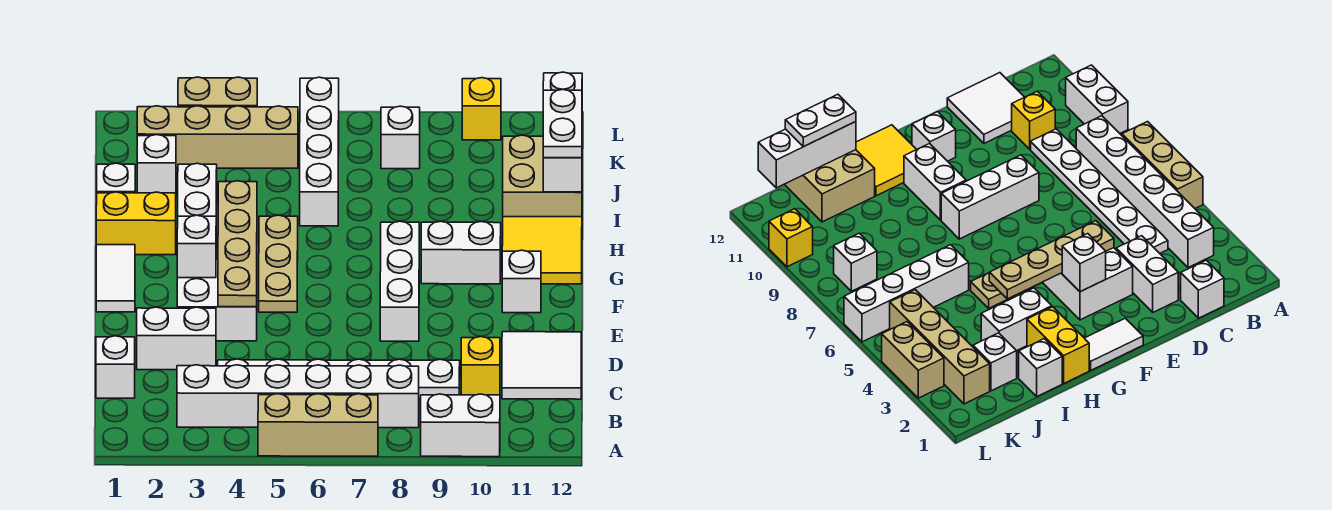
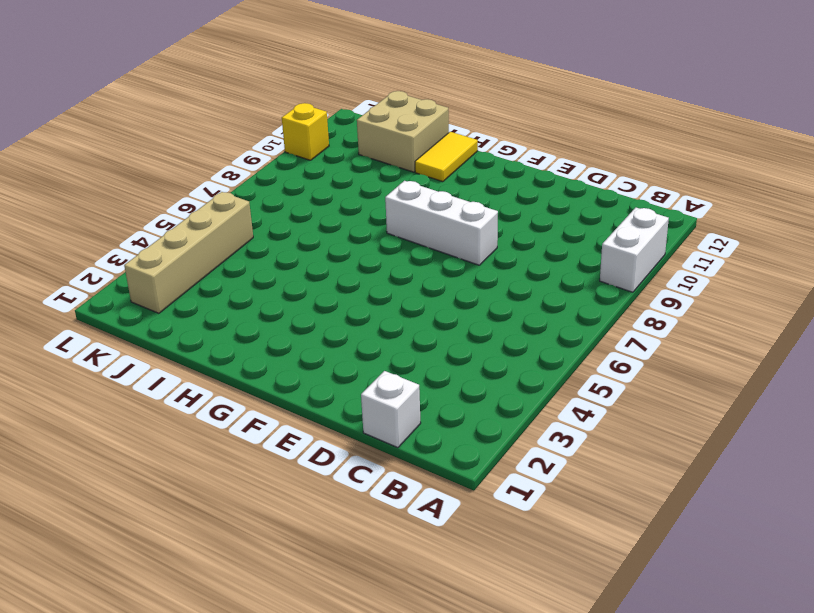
yellow 1x2 tile [415,132,478,182] -> yellow 2x2 tile [502,217,582,284]
none -> tan 1x3 brick [258,394,378,456]
none -> white 1x6 brick [177,365,419,428]
none -> white 1x6 plate [218,359,460,399]

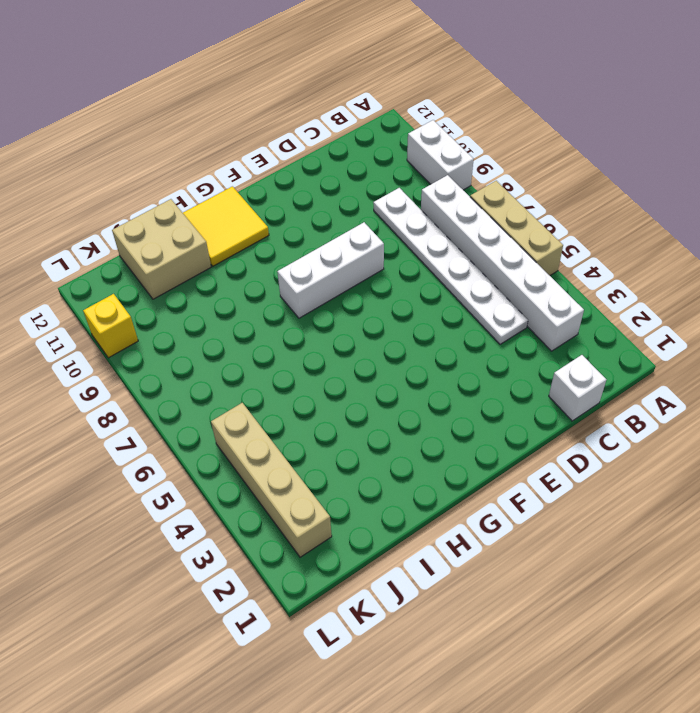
none -> yellow 1x1 brick [461,337,500,395]
none -> white 2x2 tile [502,332,581,399]
none -> white 1x2 brick [137,307,216,370]

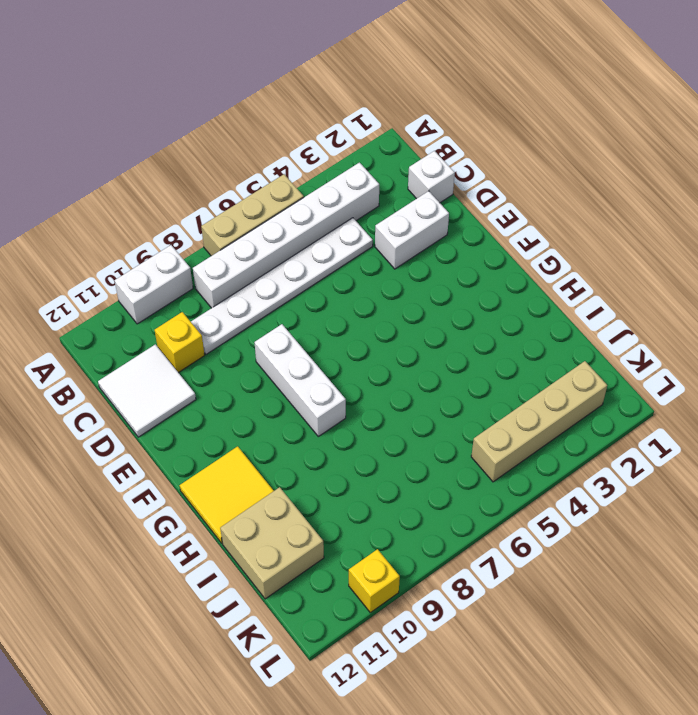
none -> white 2x2 brick [177,251,257,341]
none -> white 1x2 tile [96,245,135,312]
none -> tan 1x3 plate [259,215,298,312]

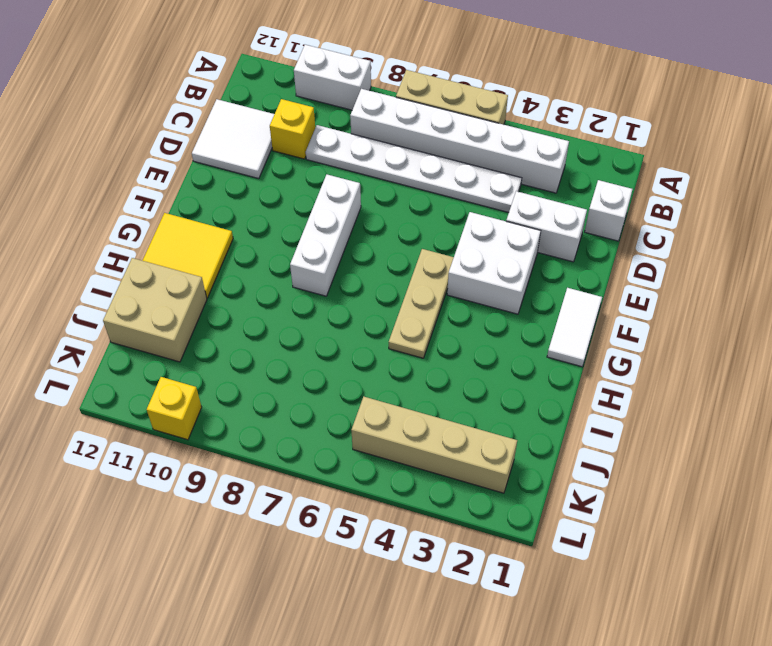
none -> white 1x1 brick [502,250,541,313]
none -> white 1x2 brick [421,221,501,284]
none -> yellow 1x2 brick [96,192,176,255]

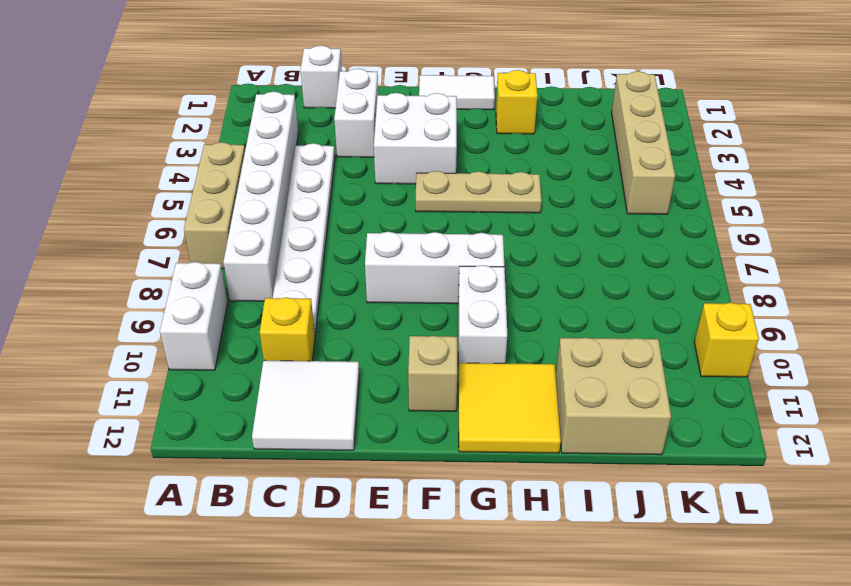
tan 1x1 brick [408,336,457,411] -> white 1x1 brick [502,250,541,313]
yellow 1x1 brick [496,70,538,134] -> yellow 1x2 brick [96,192,176,255]
none -> white 1x2 brick [178,163,217,216]
none -> white 1x1 brick [97,163,135,193]
none -> white 1x4 brick [300,77,339,226]

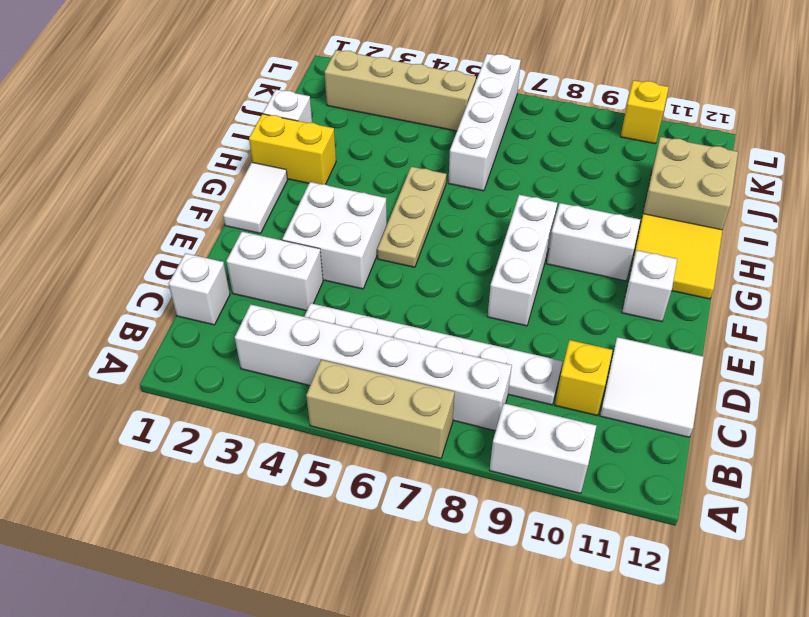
none -> white 1x2 brick [178,163,217,216]
none -> white 1x1 brick [137,135,176,193]
none -> white 1x1 brick [381,106,420,169]

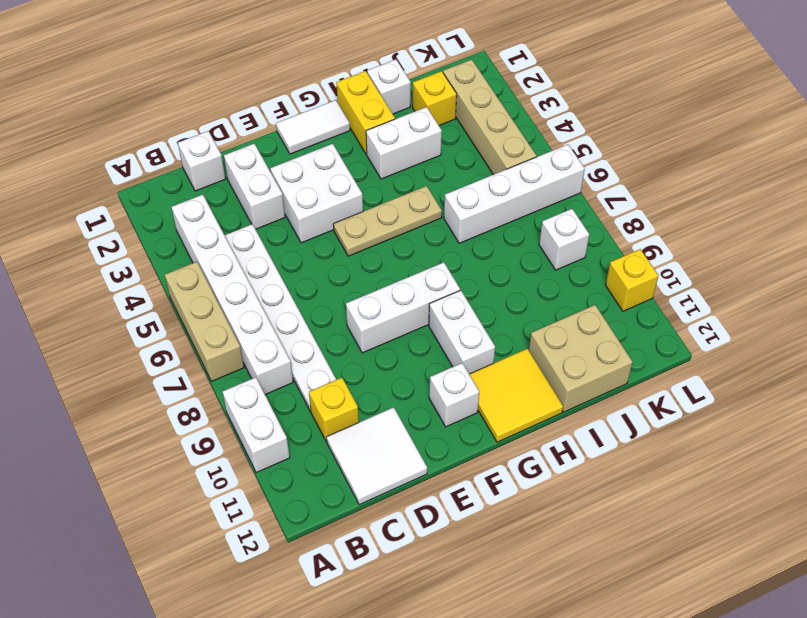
yellow 1x1 brick [413,71,457,125] -> white 1x1 brick [137,135,176,193]
none -> tan 1x2 brick [178,77,257,107]
none -> tan 1x4 plate [218,181,257,307]
none -> white 1x1 brick [177,215,216,278]

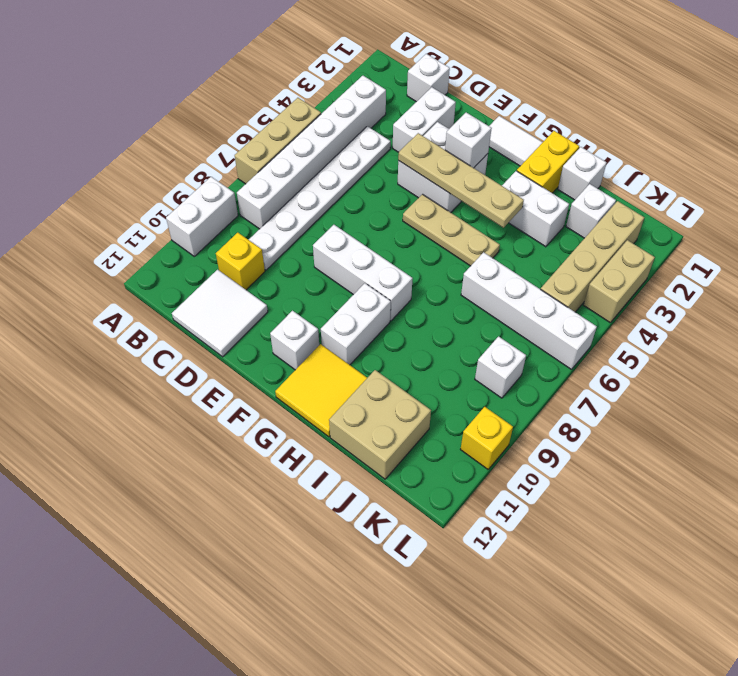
none -> white 1x3 brick [543,72,582,192]
none -> white 1x2 plate [543,89,582,158]

